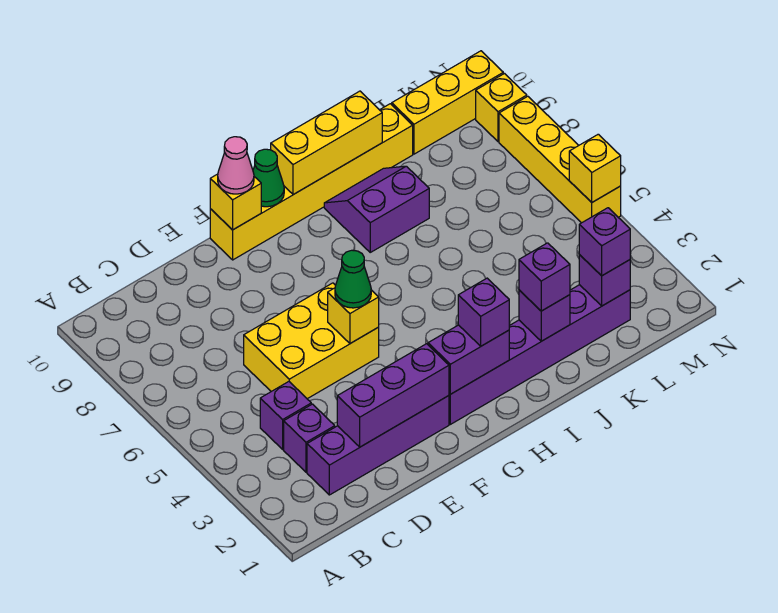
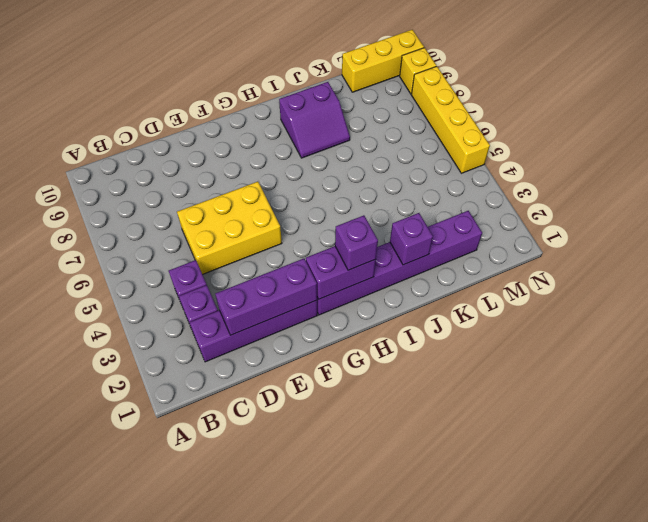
purple 2x2 slope [279,82,350,158] -> purple 2x2 slope turned to [324,166,429,252]
none -> yellow 1x6 brick [210,104,413,260]
none -> yellow 1x1 brick [328,288,379,343]
none -> yellow 1x1 brick [210,174,261,230]

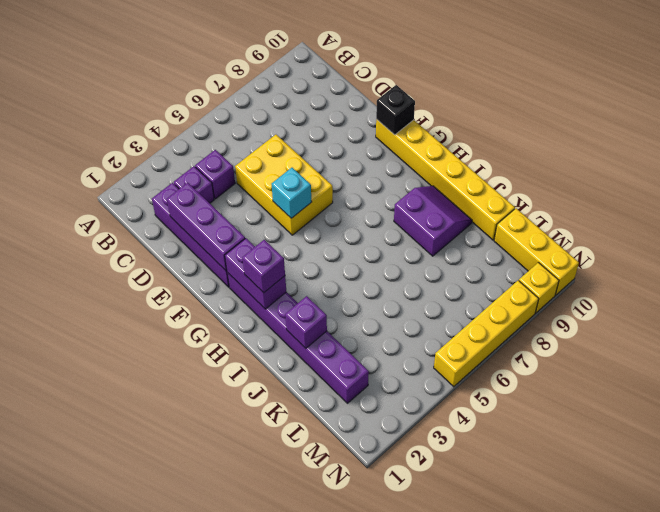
cyan 1x1 brick [272,168,311,218] -> yellow 1x1 brick [328,288,379,343]
black 1x1 brick [376,85,415,135] -> yellow 1x1 brick [210,174,261,230]
none -> green 1x1 cone [253,149,284,207]
none -> yellow 1x3 brick [271,91,382,195]
none -> purple 1x1 brick [579,255,630,306]

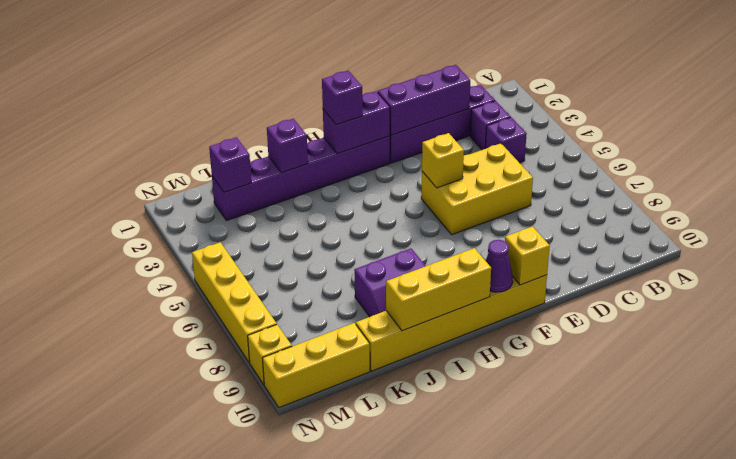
purple 1x1 cone [486,240,513,292] -> green 1x1 cone [253,149,284,207]
none -> yellow 1x1 brick [569,134,621,202]
none -> green 1x1 cone [335,250,371,308]
none -> pink 1x1 cone [218,137,254,194]

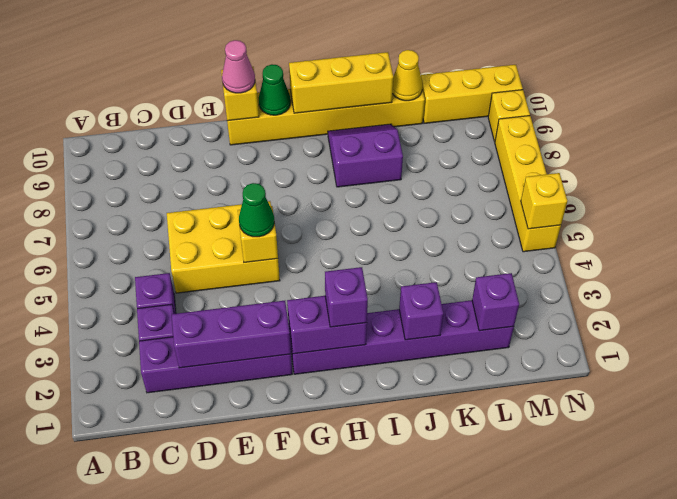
yellow 1x1 cone [392,50,423,101] -> none
none -> purple 1x1 brick [519,243,570,311]
none -> purple 1x1 brick [579,208,630,276]

